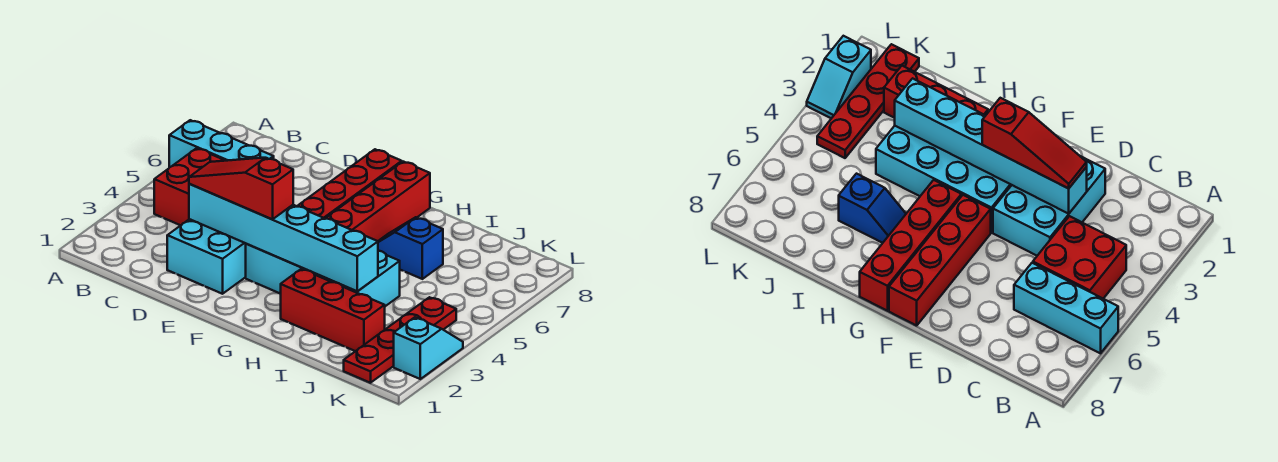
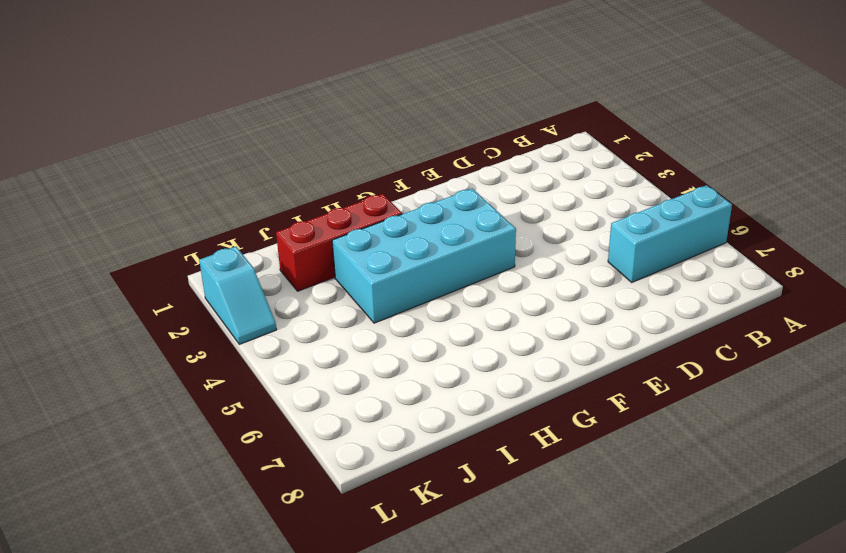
none -> red 2x2 brick [154,148,225,225]
none -> cyan 2x3 brick [167,219,246,294]
none -> red 1x4 brick [297,149,402,218]

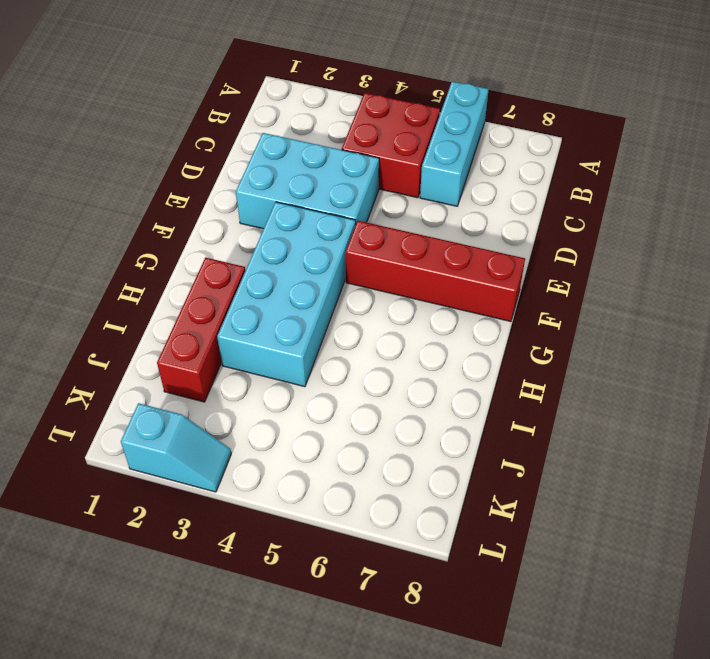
none -> red 1x4 brick [325,162,430,241]
none -> blue 1x2 slope [378,217,443,279]
none -> red 1x4 plate [344,297,456,383]

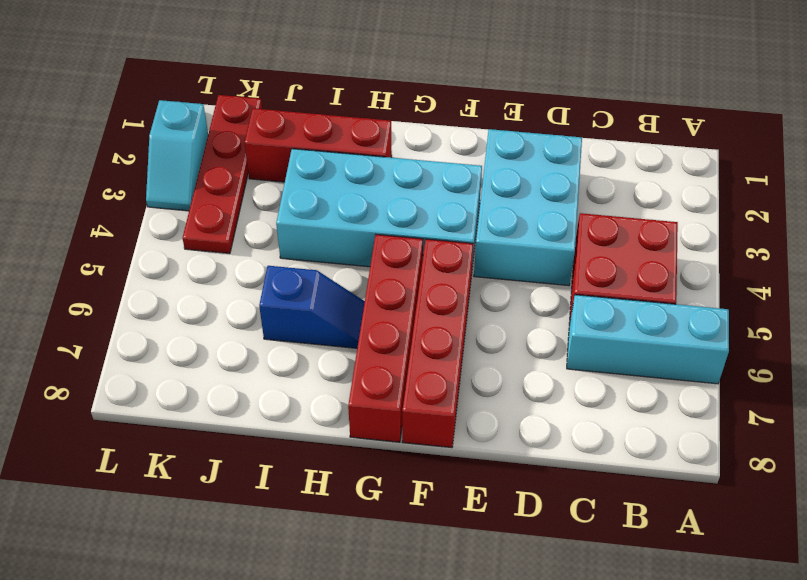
none -> cyan 1x6 brick [189,184,378,291]
none -> red 1x3 slope [189,158,293,219]

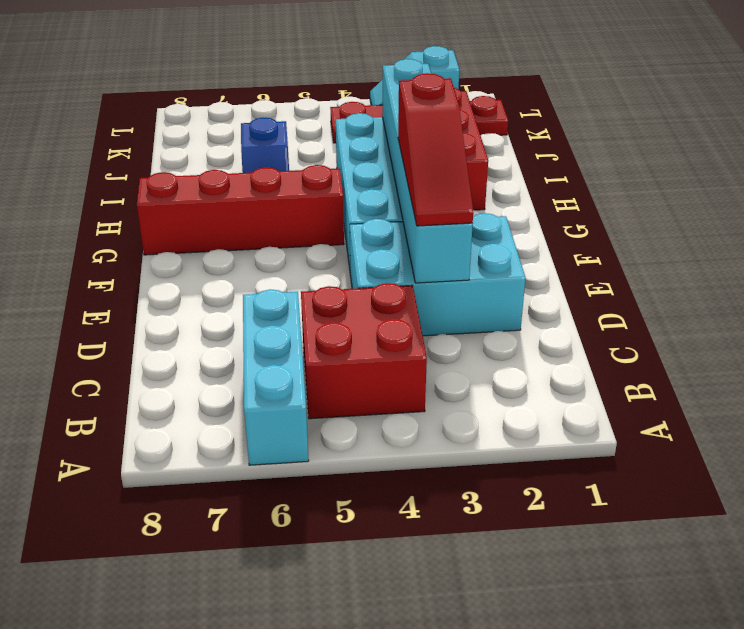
none -> red 1x4 brick [297,149,402,218]

